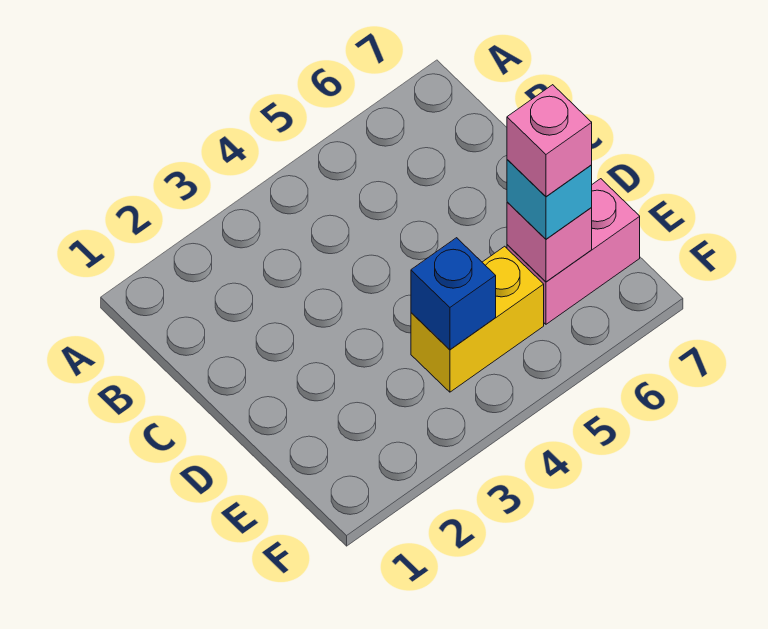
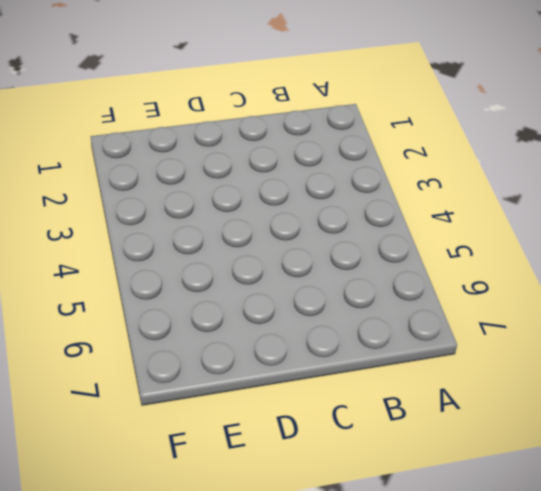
none -> yellow 1x2 brick [411,246,544,392]
none -> pink 1x2 brick [507,179,640,324]

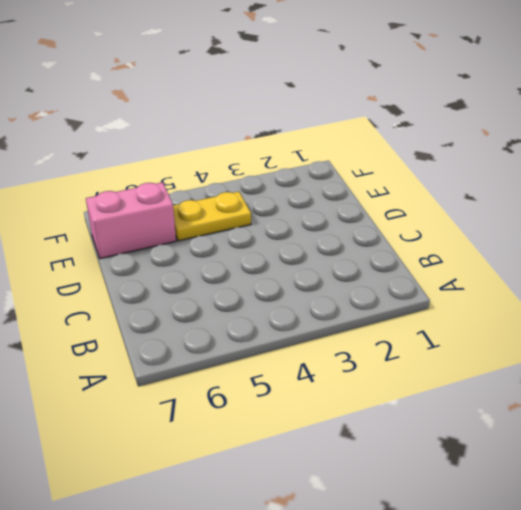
yellow 1x2 plate [173,192,251,241] -> yellow 1x2 brick [411,246,544,392]
none -> blue 1x1 brick [411,238,496,349]
none -> pink 1x1 brick [507,202,592,282]

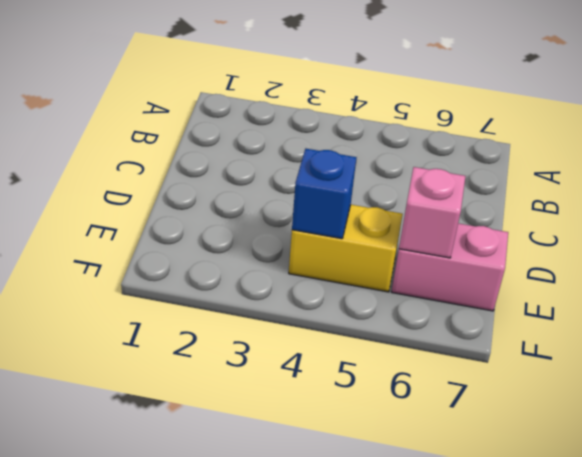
none -> cyan 1x1 brick [507,160,592,239]
none -> pink 1x1 brick [507,85,592,196]

